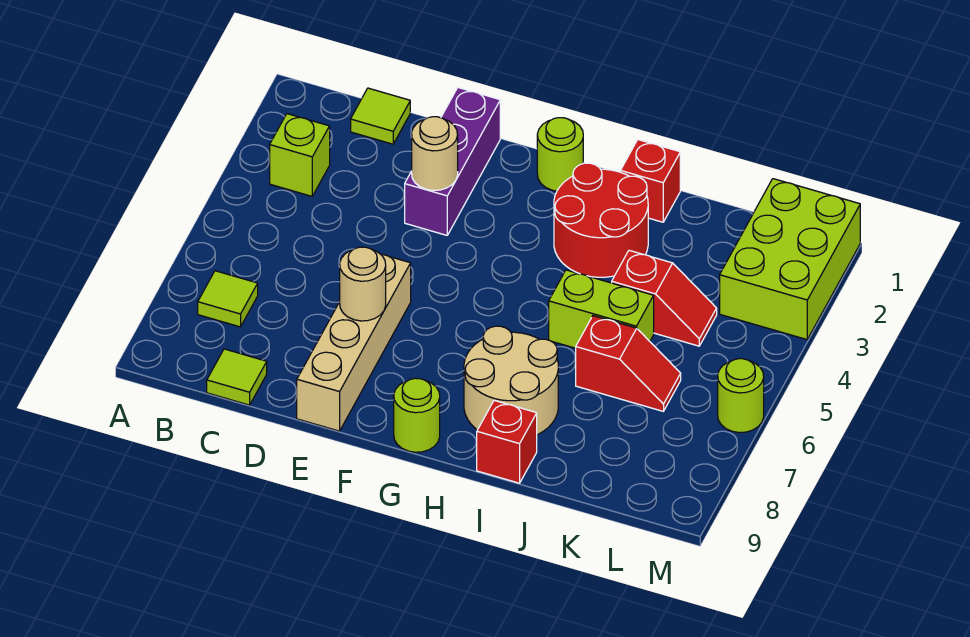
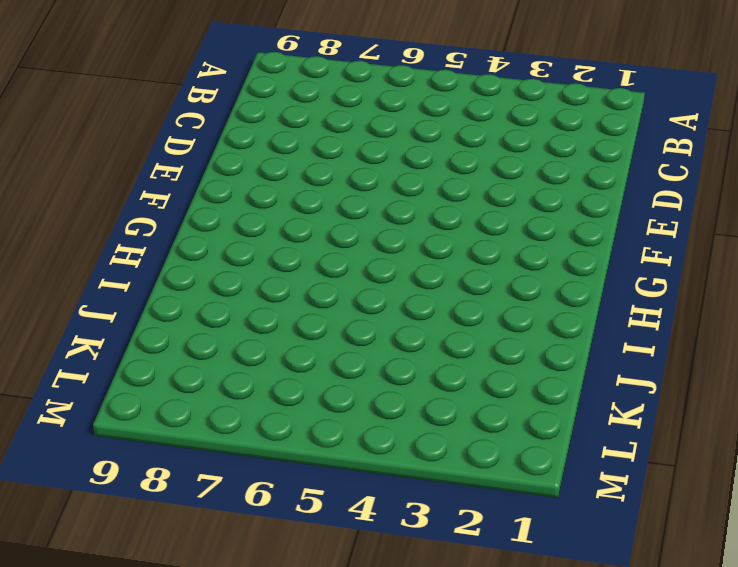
none -> lime 1x1 brick [270,114,330,196]
none -> lime 1x1 tile [198,271,258,327]
none -> lime 1x1 tile [351,88,410,144]

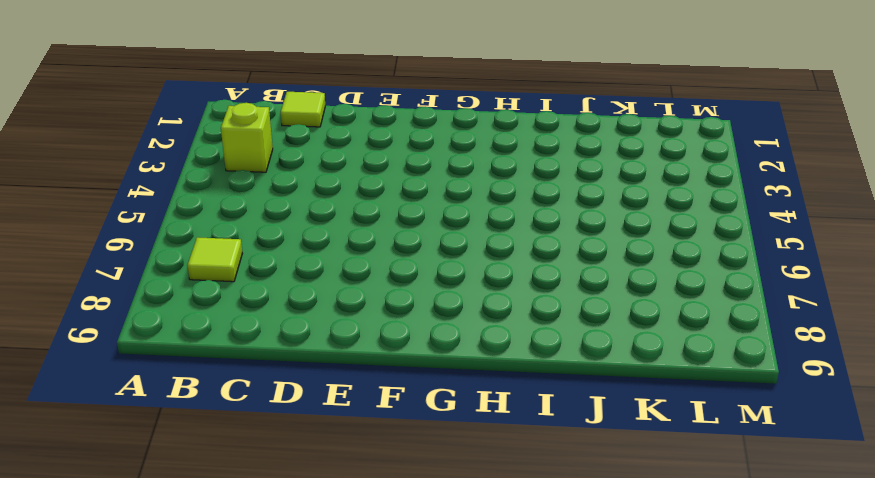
none -> lime 1x1 tile [207,349,267,405]
none -> purple 1x3 brick [405,88,500,235]
none -> tan 1x4 brick [297,254,411,431]

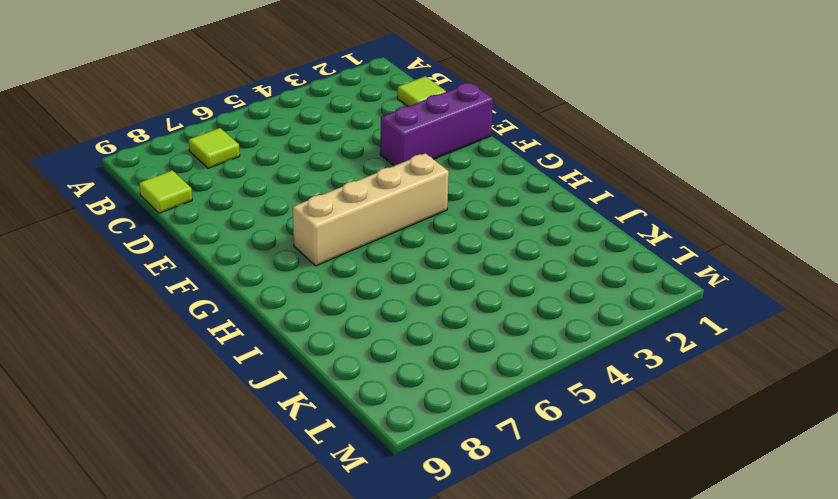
tan 1x4 brick [293,153,449,266] -> tan 1x4 brick moved to [297,254,411,431]
none -> lime 1x1 brick [270,114,330,196]
none -> lime 1x1 round brick [537,118,583,191]
none -> lime 1x1 round brick [394,378,440,452]

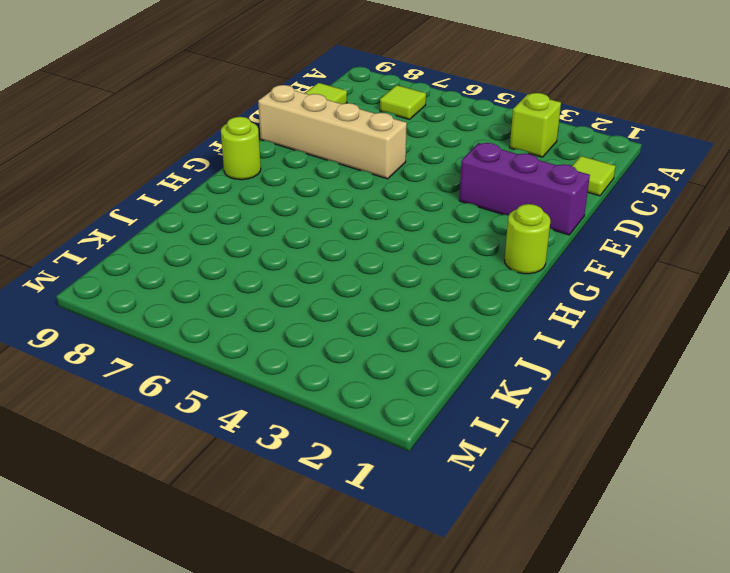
none -> red 2x2 round brick [554,163,648,277]
none -> tan 2x2 round brick [464,326,558,435]
none -> red 1x1 brick [620,140,680,222]

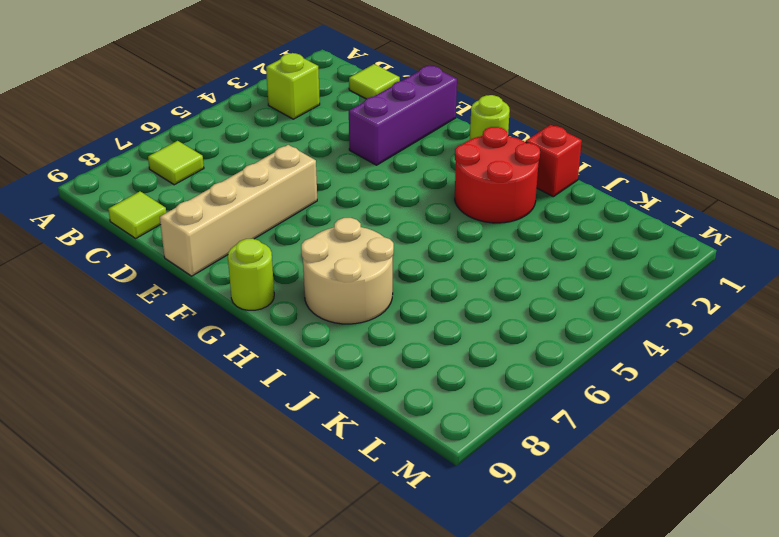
none -> lime 1x2 brick [549,270,654,348]
none -> red 1x1 brick [477,400,537,483]
none -> red 1x2 slope [612,250,717,346]

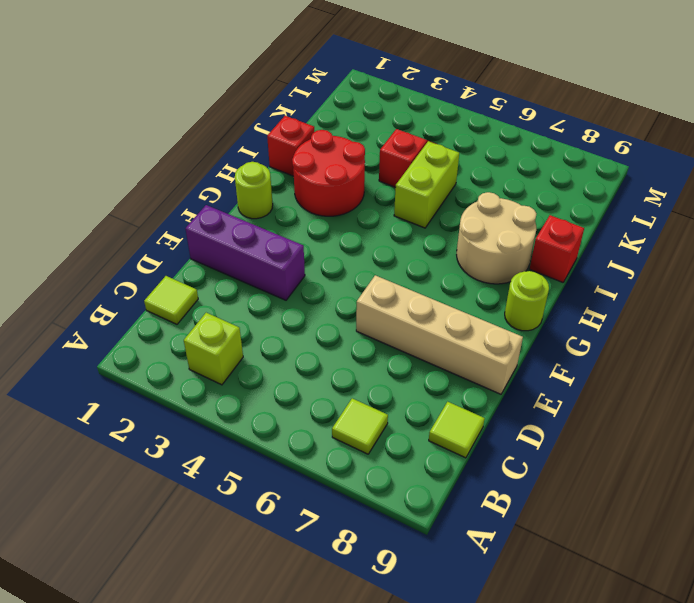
none -> red 1x2 slope [576,316,681,411]
none -> lime 2x3 brick [720,179,860,340]
none -> lime 1x1 round brick [718,359,764,433]

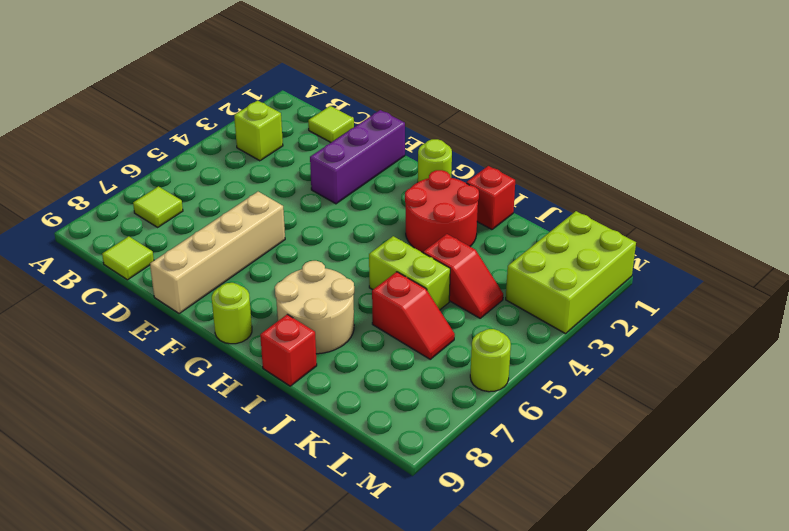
none -> tan 1x1 round brick [412,117,458,191]
none -> tan 1x1 round brick [340,247,386,321]

